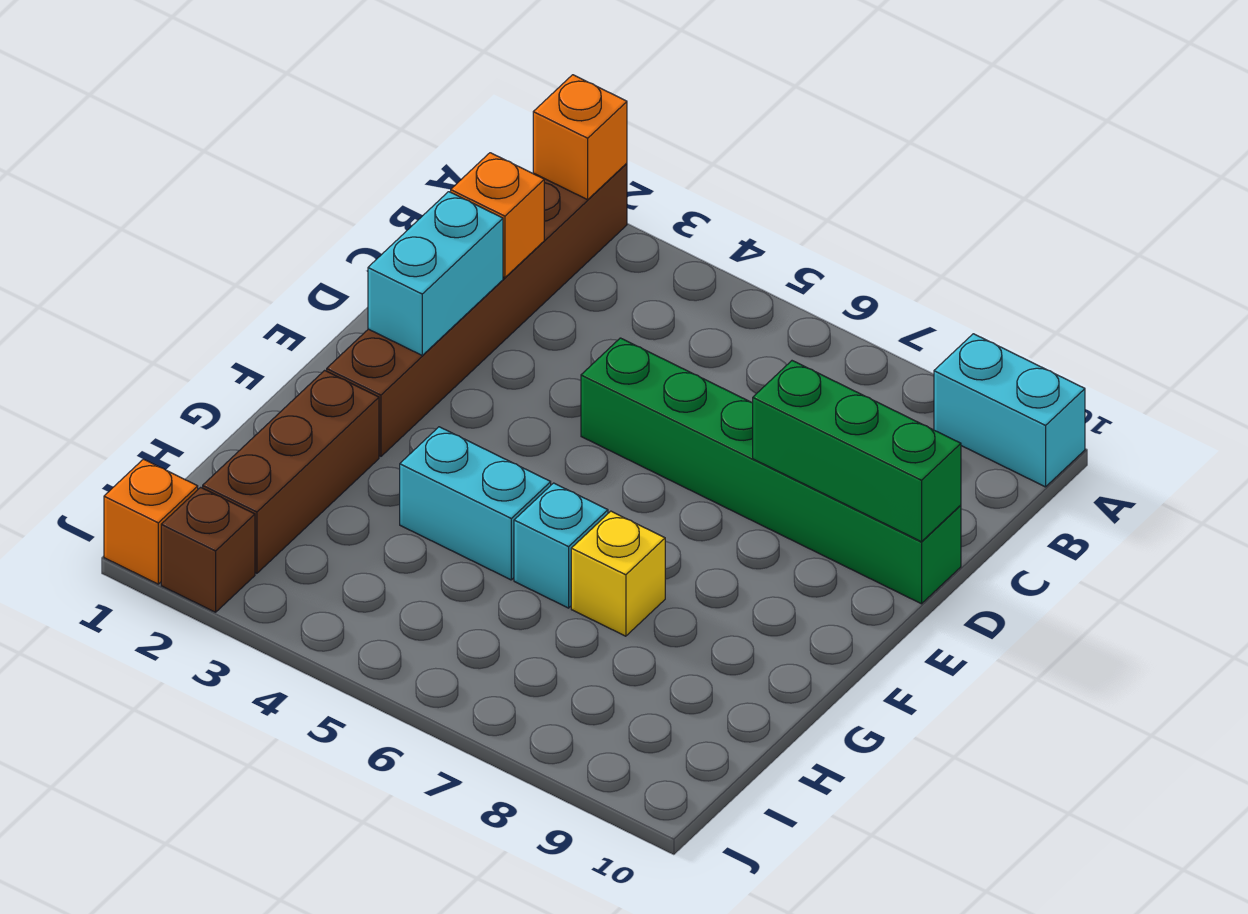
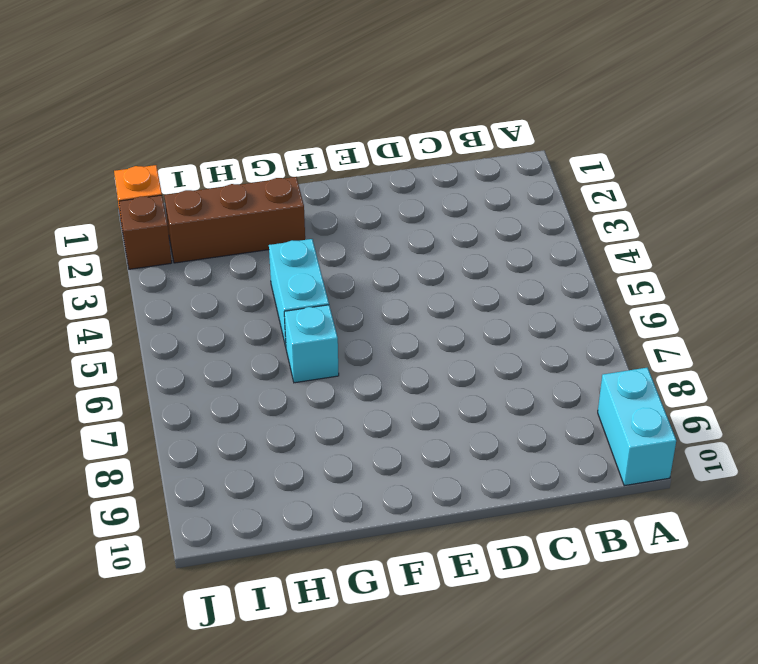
none -> brown 1x6 brick [327,163,627,456]
none -> green 1x6 brick [581,338,961,604]
none -> yellow 1x1 brick [571,511,665,636]

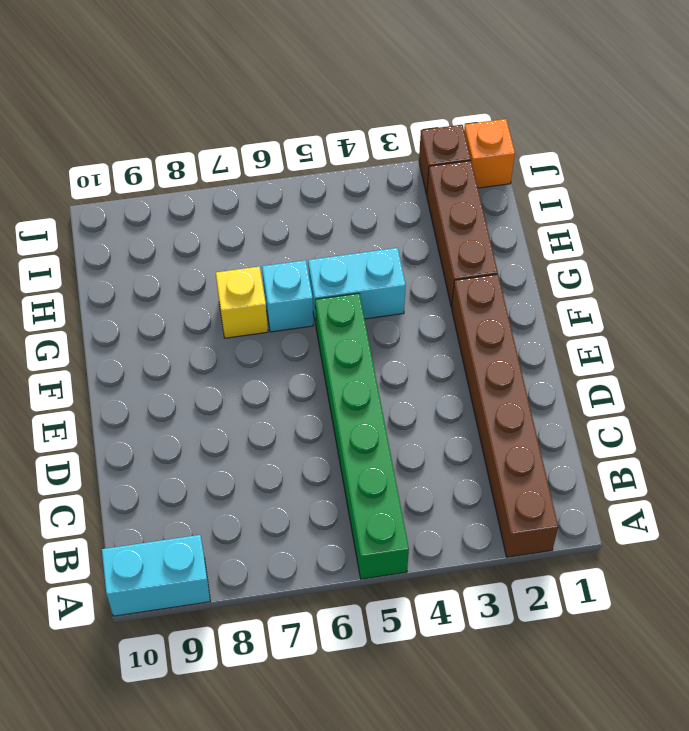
green 1x6 brick [315,293,409,579] -> green 1x6 brick turned to [581,338,961,604]
none -> orange 1x1 brick [533,75,627,200]
none -> orange 1x1 brick [451,153,544,278]
none -> cyan 1x2 brick [368,192,503,355]

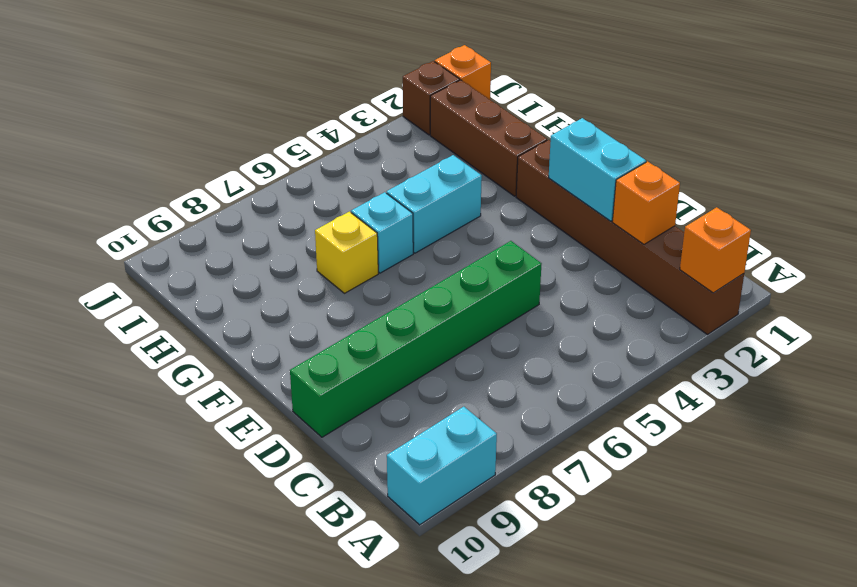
none -> green 1x3 brick [753,361,961,542]

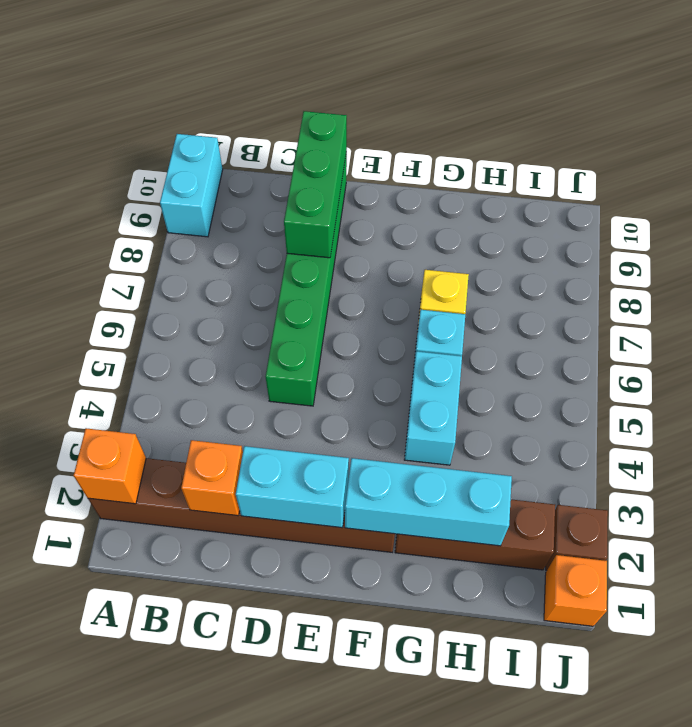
cyan 1x3 brick [345,458,512,546] -> none

